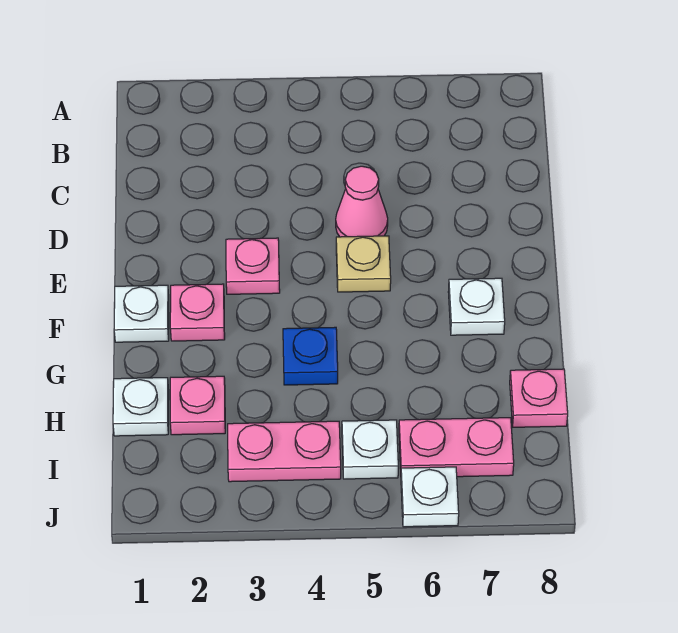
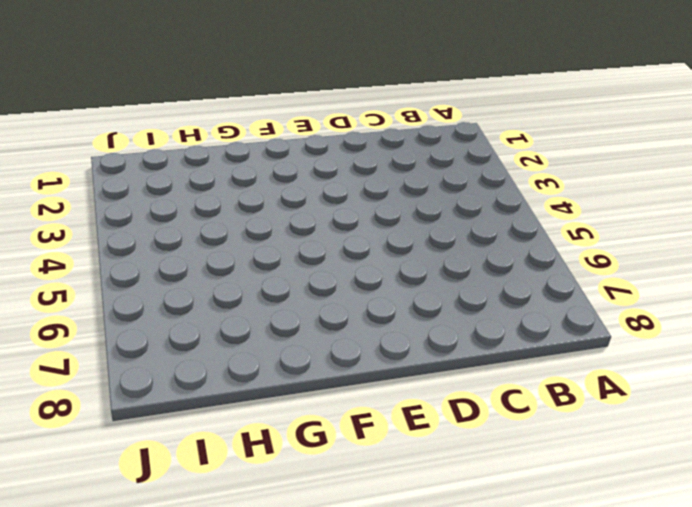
none -> pink 1x1 cone [336,166,388,237]
none -> pink 1x1 plate [226,238,280,294]
none -> tan 1x1 plate [336,236,391,292]

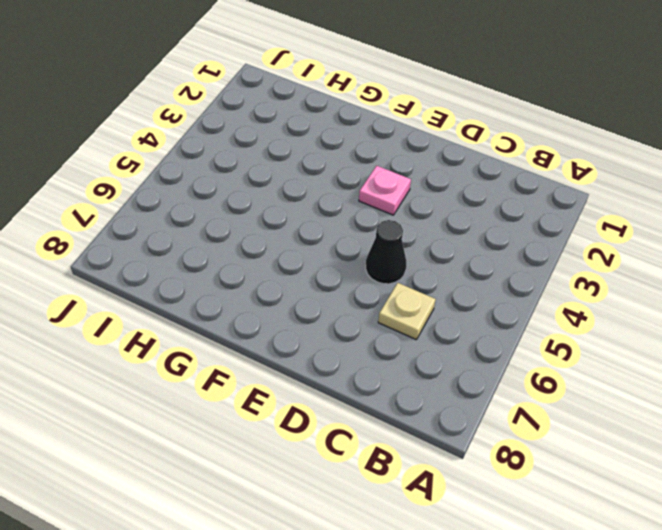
tan 1x1 plate [378,283,436,340] -> tan 1x1 plate moved to [336,236,391,292]
black 1x1 cone [366,220,406,284] -> pink 1x1 cone [336,166,388,237]
none -> white 1x1 plate [114,285,169,342]
none -> pink 1x1 plate [170,284,225,341]
none -> white 1x1 plate [448,278,505,335]

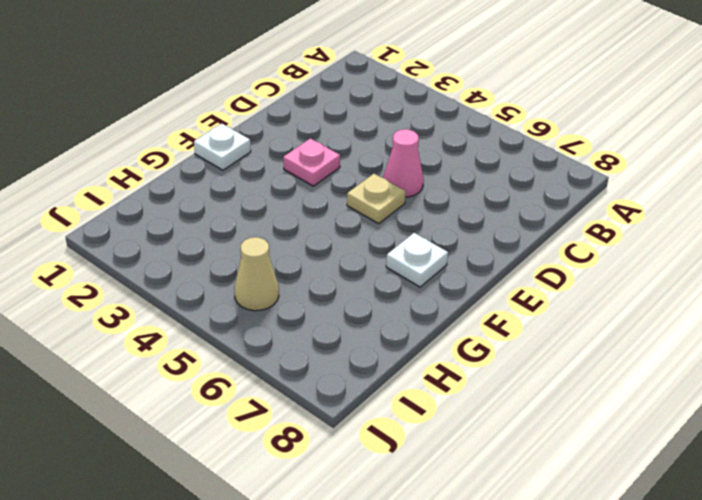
tan 1x1 cone [234,237,279,311] -> white 1x1 plate [342,420,398,479]
none -> pink 1x1 plate [170,284,225,341]
none -> blue 1x1 plate [283,327,338,385]
none -> white 1x1 plate [113,378,169,436]

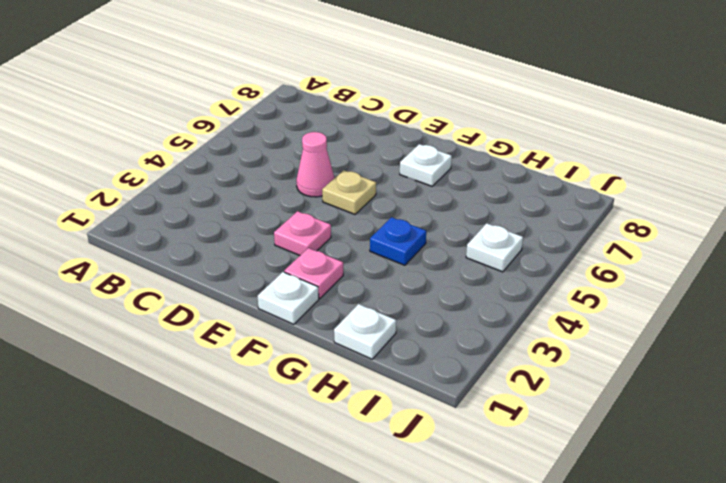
none -> pink 1x1 plate [170,376,225,435]
none -> pink 1x1 plate [510,369,568,427]
none -> pink 1x2 plate [228,421,341,482]

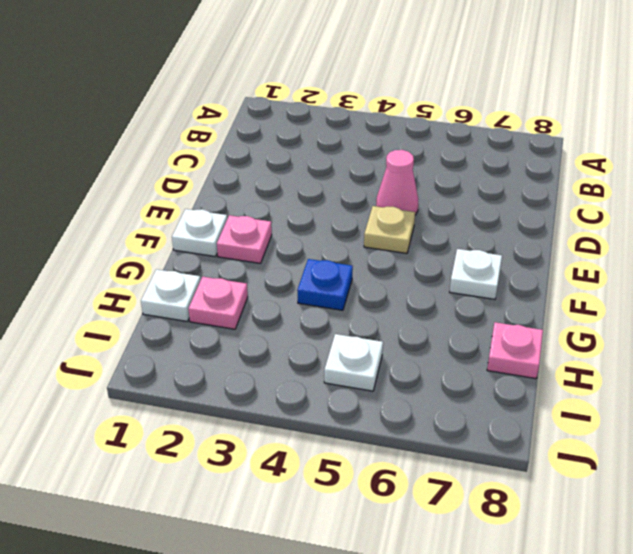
none -> pink 1x1 plate [226,238,280,294]
none -> pink 1x2 plate [228,421,341,482]
none -> pink 1x2 plate [399,418,514,477]

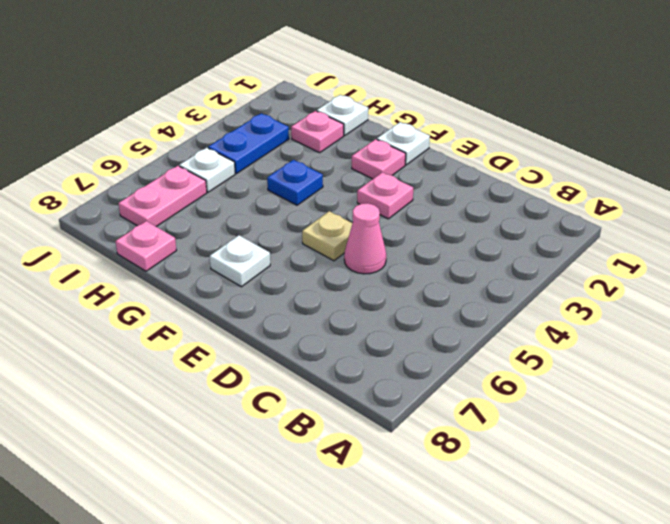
blue 1x2 plate [208,114,289,173] -> pink 1x2 plate [228,421,341,482]
none -> white 1x1 plate [401,467,459,527]

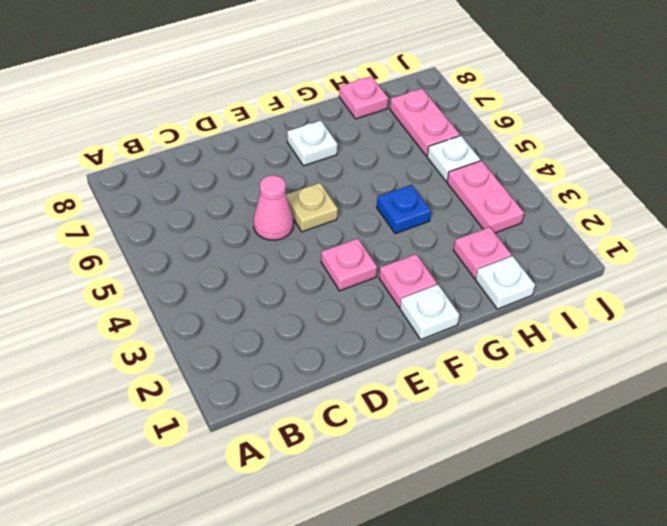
none -> white 1x1 plate [401,467,459,527]

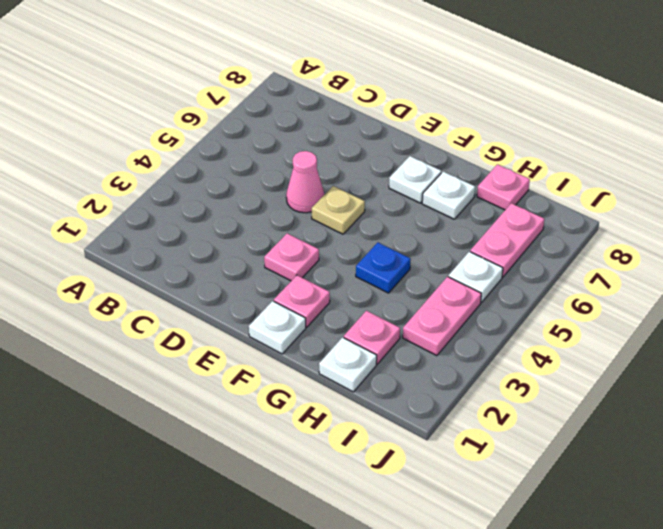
white 1x1 plate [422,171,475,219] -> white 1x1 plate moved to [401,467,459,527]

